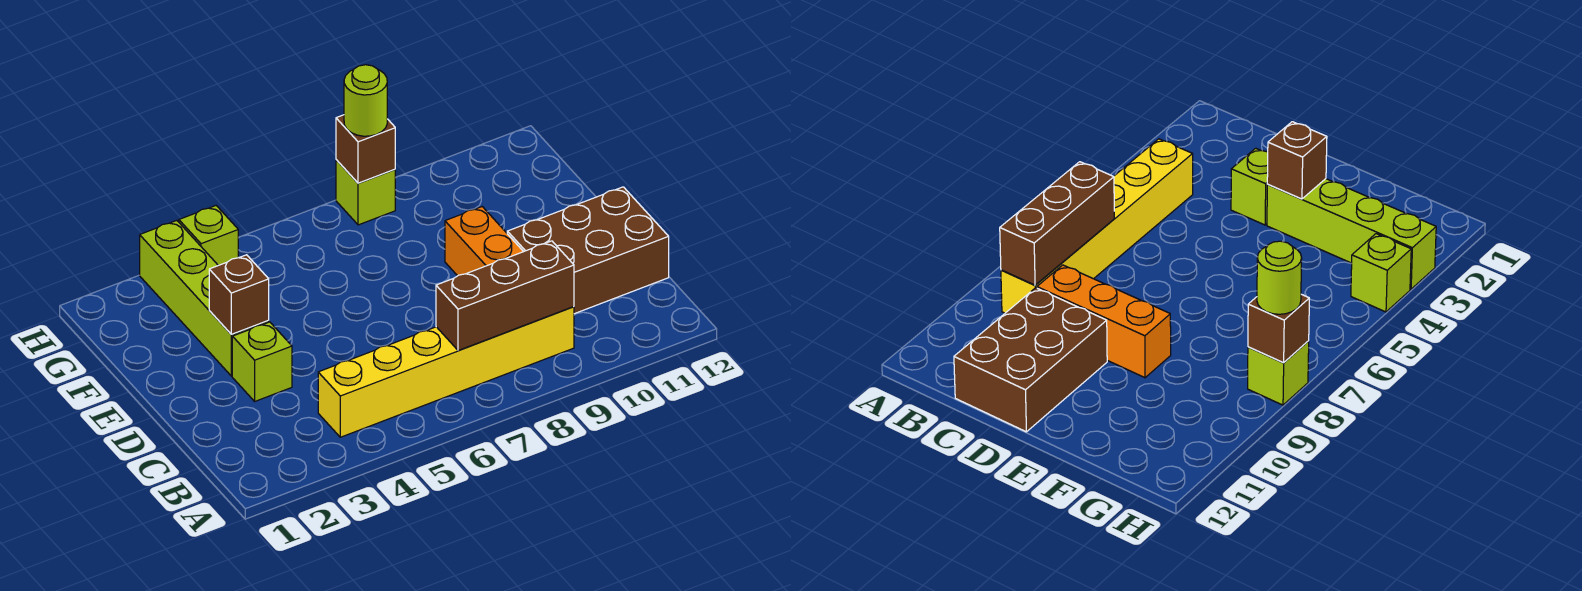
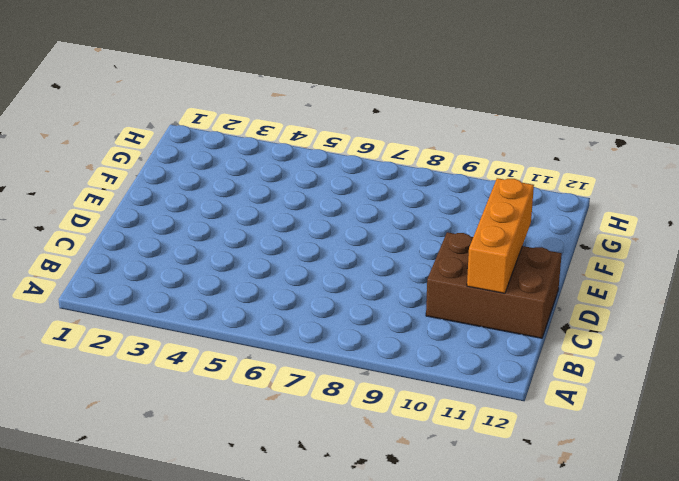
orange 1x3 brick [467,178,534,293] -> orange 1x3 brick moved to [445,207,524,276]
none -> yellow 1x6 brick [318,307,574,437]
none -> lime 1x1 brick [232,322,292,401]

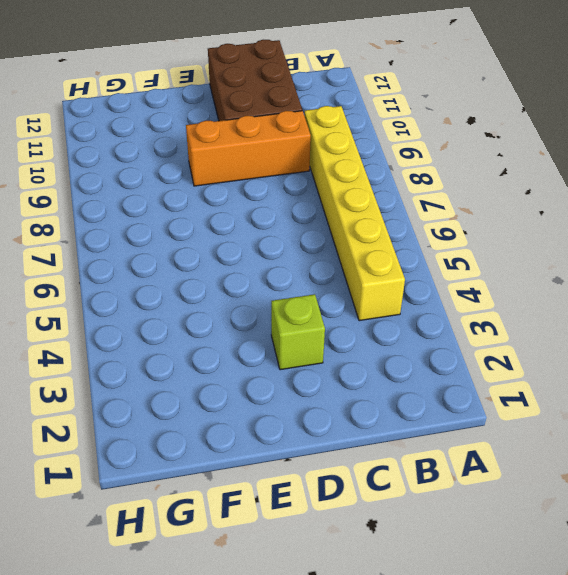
none -> lime 1x4 brick [140,221,269,376]
none -> lime 1x1 brick [179,206,238,265]

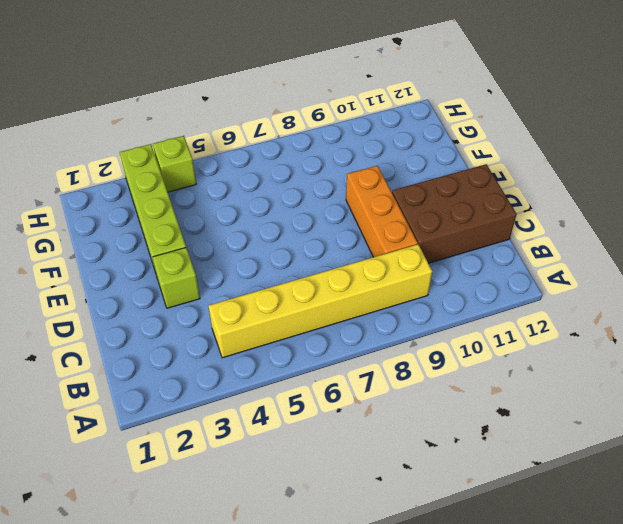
none -> lime 1x1 brick [336,160,395,225]
none -> brown 1x3 brick [436,241,574,351]

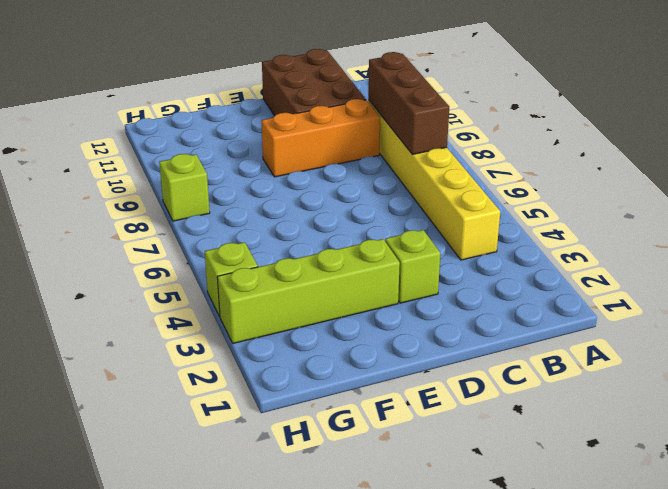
none -> brown 1x1 brick [209,255,269,334]
none -> brown 1x1 brick [336,115,395,183]

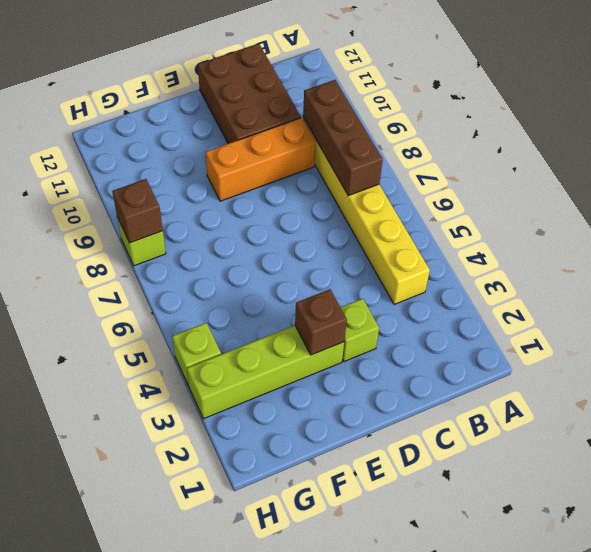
none -> lime 1x1 round brick [344,65,387,136]

